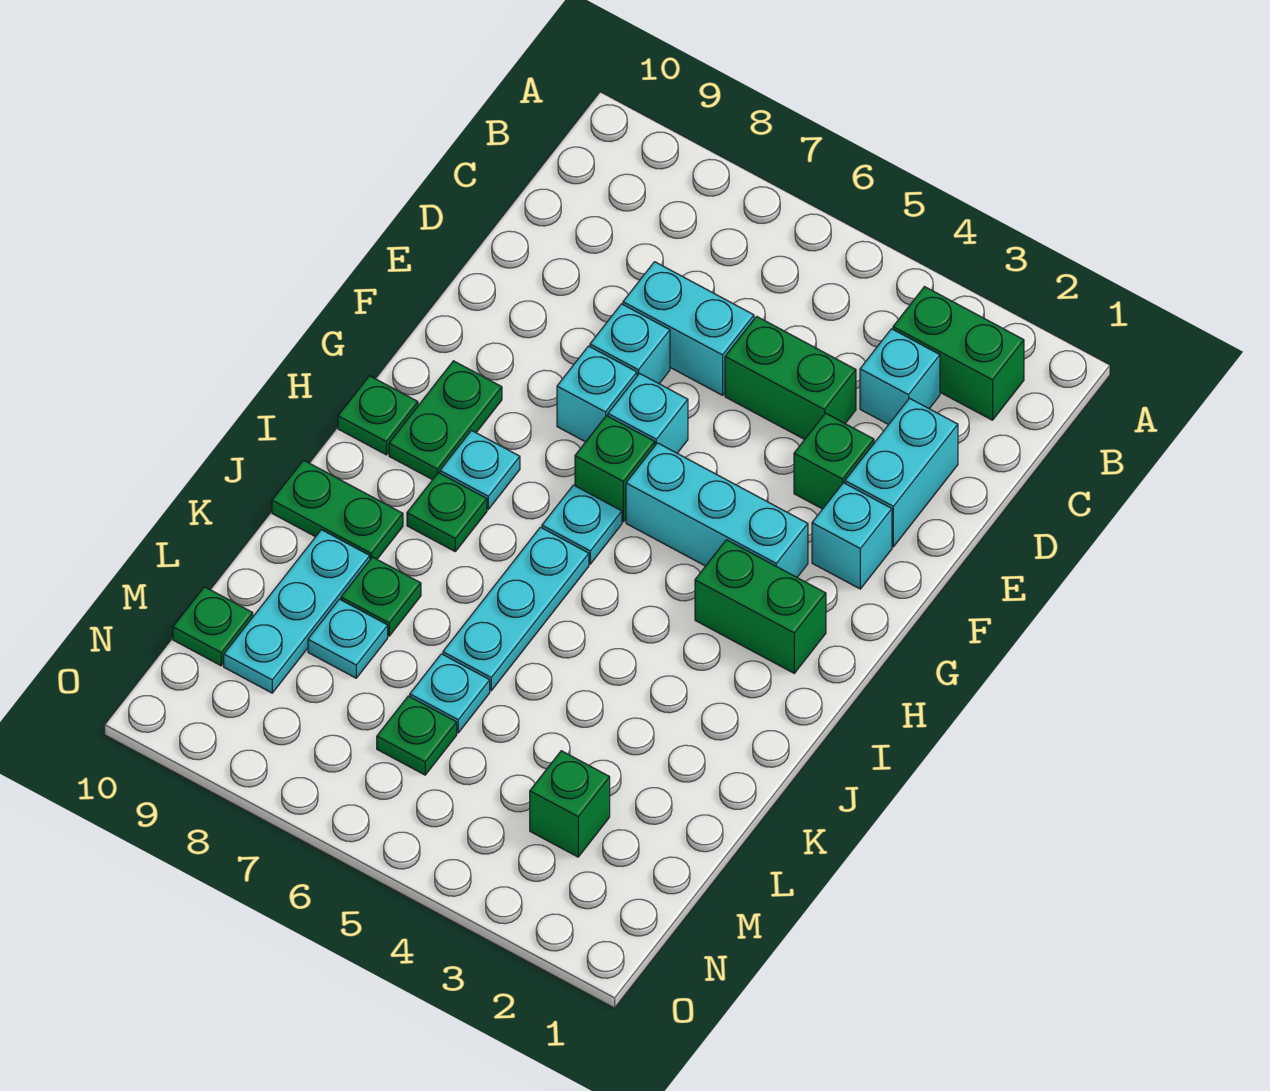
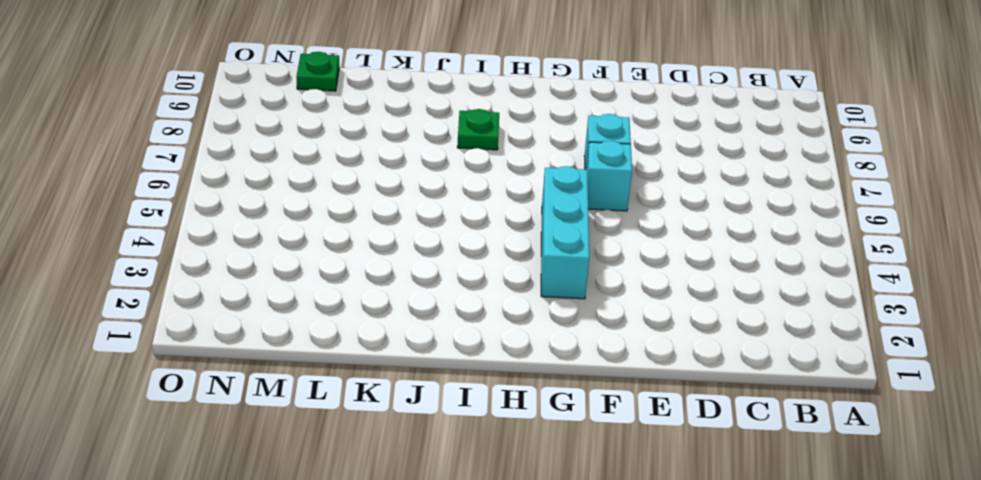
none -> green 1x2 brick [893,287,1024,420]
none -> cyan 1x1 brick [860,329,940,425]
none -> cyan 1x2 brick [845,398,958,547]

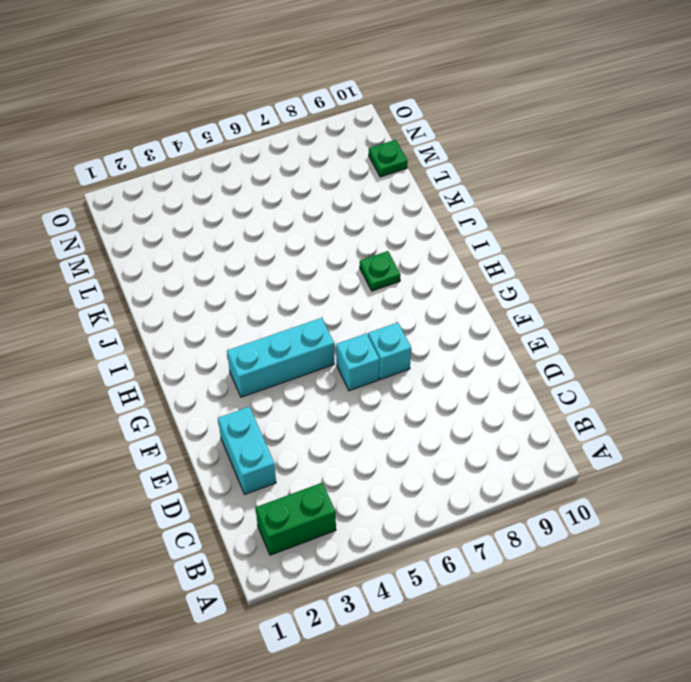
none -> cyan 1x1 brick [860,329,940,425]
none -> green 1x2 brick [725,316,856,440]
none -> cyan 1x2 brick [623,262,754,395]

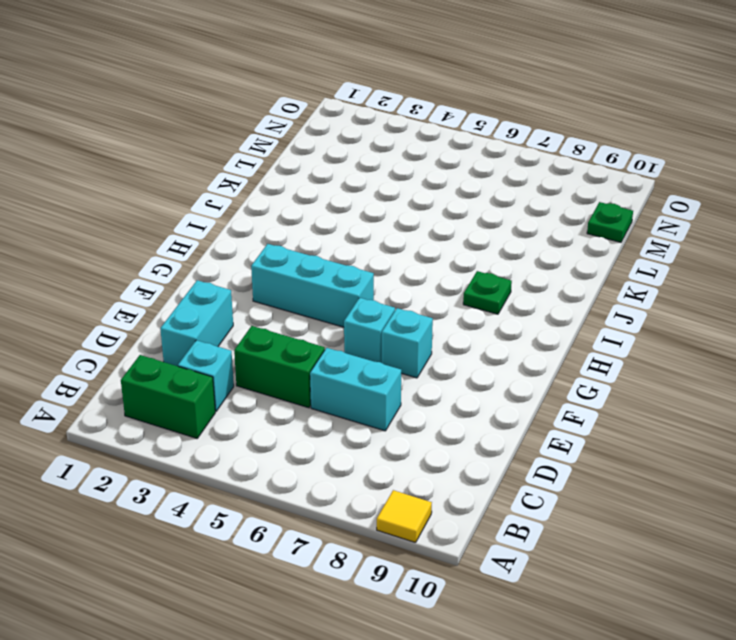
yellow 1x1 tile [377,490,432,543] -> none
none -> green 1x1 brick [794,413,874,509]
none -> cyan 1x1 brick [590,304,670,384]
none -> cyan 1x1 brick [812,483,892,589]

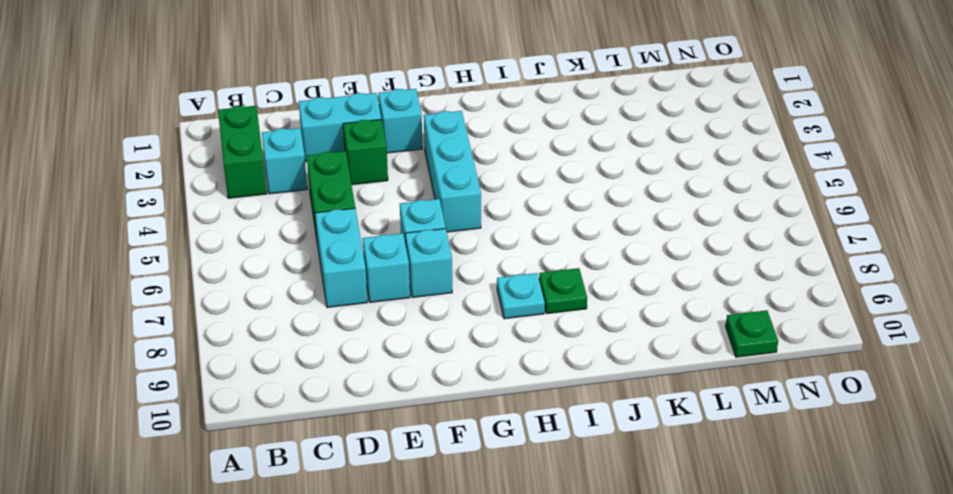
none -> green 1x1 brick [575,416,655,522]
none -> green 1x2 plate [389,361,502,480]
none -> green 1x2 brick [695,540,826,673]

